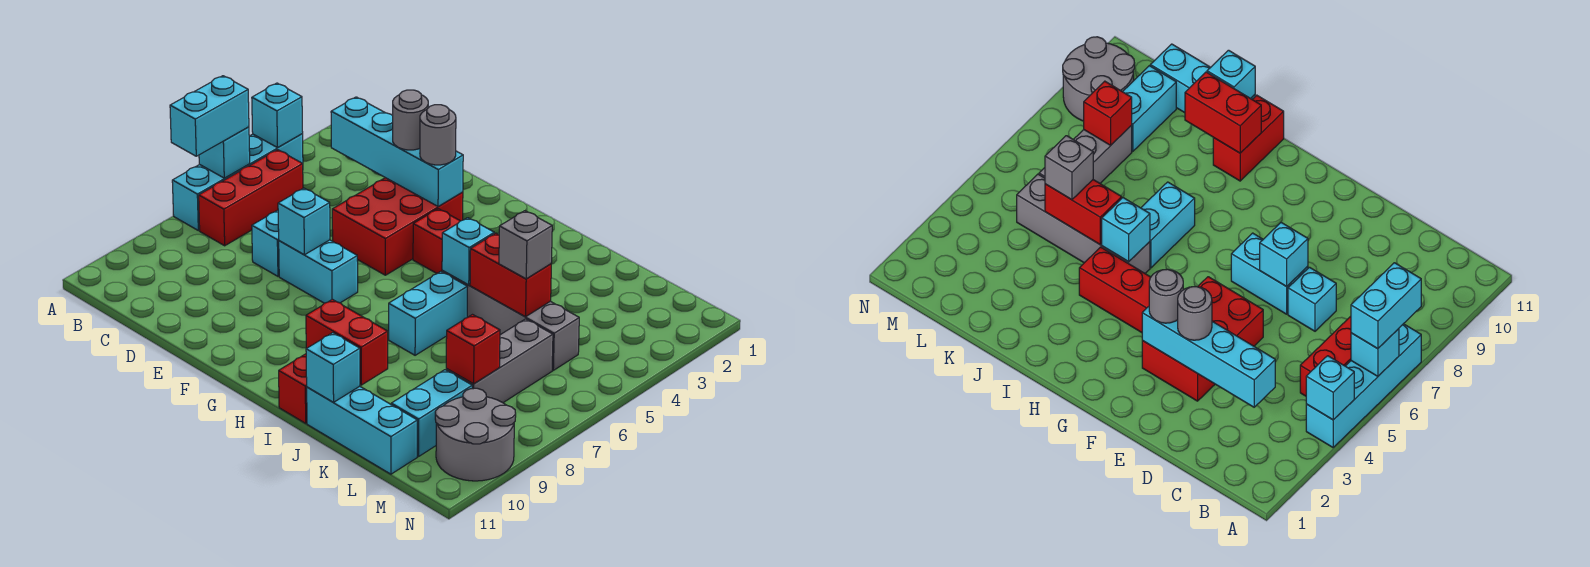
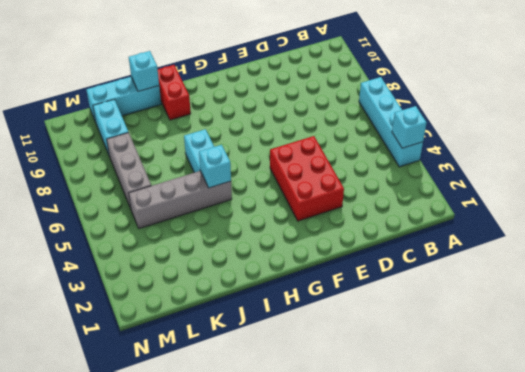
none -> red 1x3 brick [199,150,303,246]
none -> cyan 1x1 brick [252,210,279,276]
none -> cyan 1x2 brick [279,240,358,303]

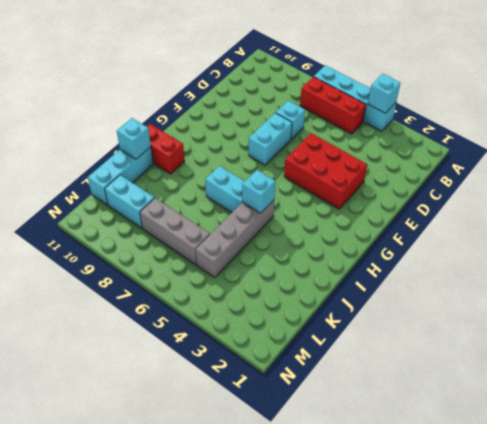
none -> red 1x3 brick [413,209,460,273]
none -> grey 2x2 round brick [435,388,516,481]
none -> cyan 1x1 brick [199,127,250,178]

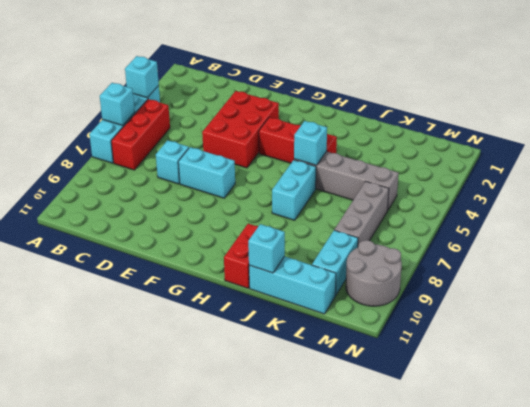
none -> cyan 1x4 brick [331,97,463,206]
none -> cyan 1x1 brick [278,188,330,255]
none -> red 1x2 brick [306,299,388,385]

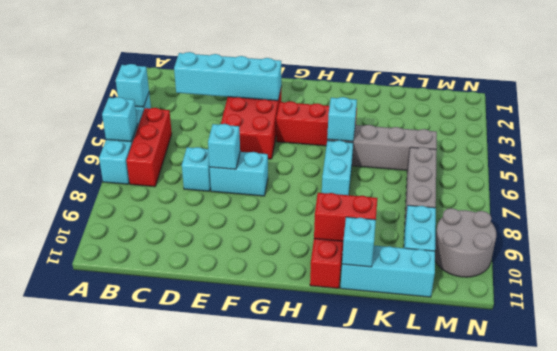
none -> red 1x2 brick [470,233,551,317]
none -> red 1x1 brick [446,315,500,384]
none -> cyan 1x2 brick [170,76,249,156]

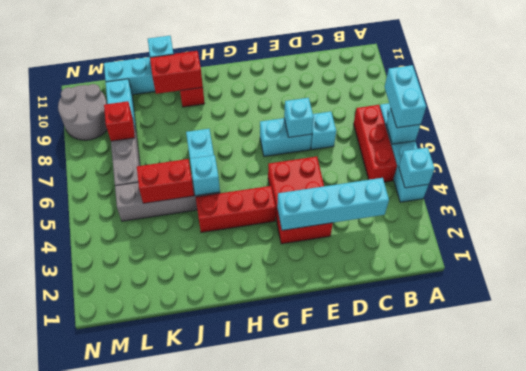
none -> grey 1x1 round brick [393,90,428,150]
none -> grey 1x1 round brick [420,105,456,165]
none -> grey 1x1 brick [499,211,552,279]

